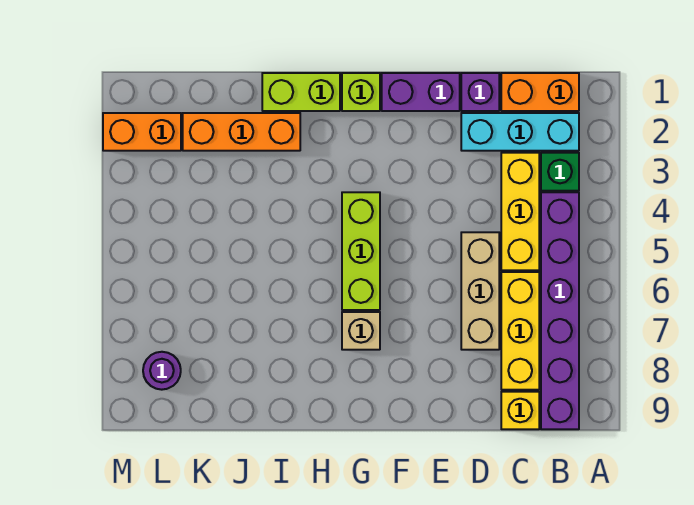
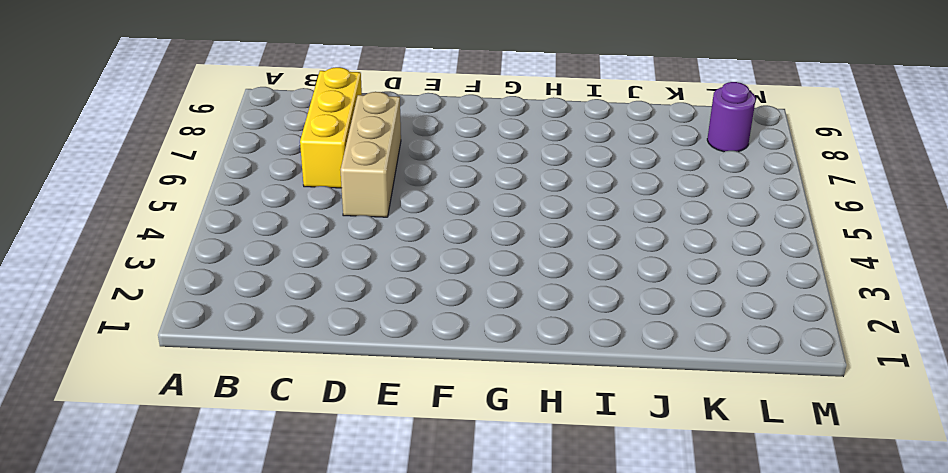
none -> orange 1x2 brick [501,73,579,111]
none -> cyan 1x3 brick [461,113,579,151]
none -> green 1x1 brick [541,153,579,191]

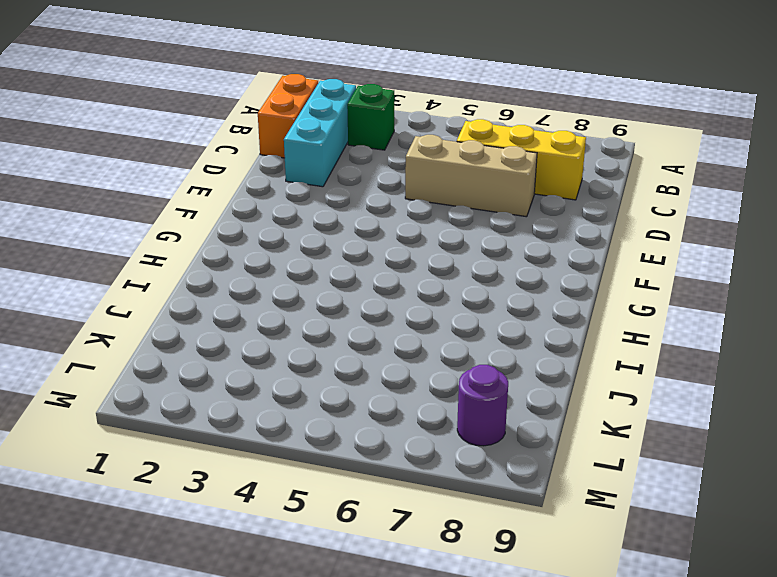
none -> purple 1x6 brick [541,192,579,429]
none -> yellow 1x3 brick [501,153,539,270]
none -> yellow 1x1 brick [501,392,539,429]

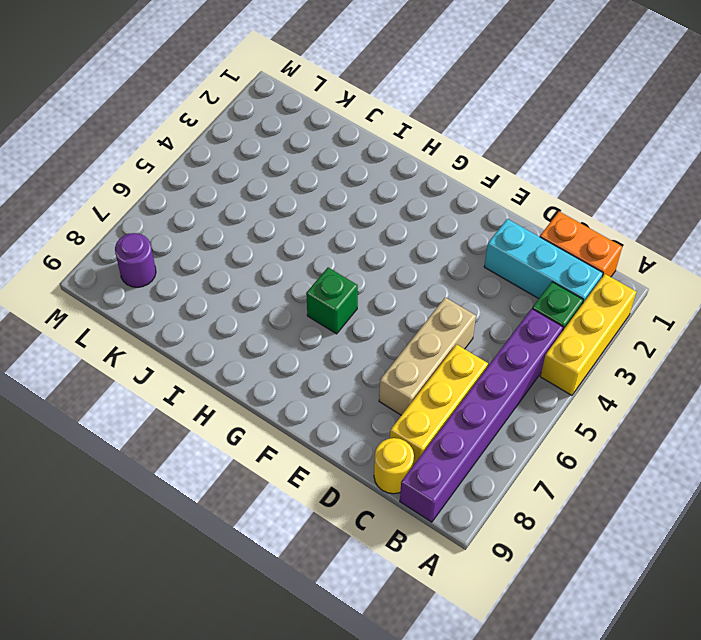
yellow 1x3 brick [540,274,636,395] -> yellow 1x3 brick moved to [501,153,539,270]
yellow 1x1 round brick [374,438,414,494] -> yellow 1x1 brick [501,392,539,429]
green 1x1 brick [306,268,358,334] -> lime 1x3 brick [342,192,380,310]
none -> purple 1x1 brick [461,73,499,111]
none -> purple 1x2 brick [382,73,460,111]
none -> lime 1x1 brick [342,73,380,111]

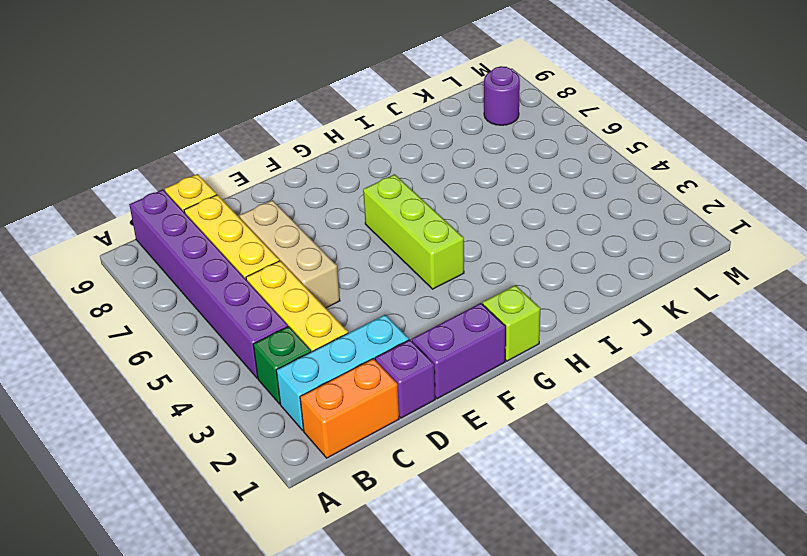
none -> tan 1x1 brick [342,312,380,350]
none -> lime 1x2 brick [262,73,340,111]
none -> orange 1x3 brick [183,113,300,151]

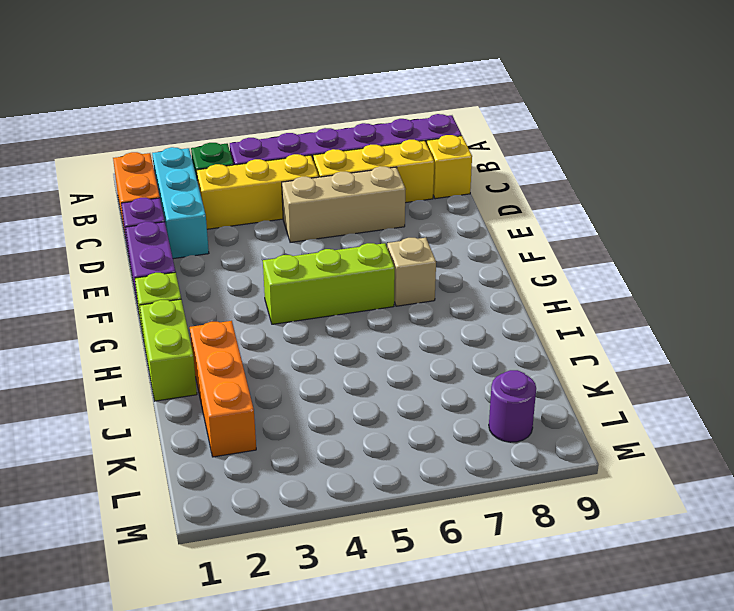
none -> orange 1x2 brick [103,113,181,151]

